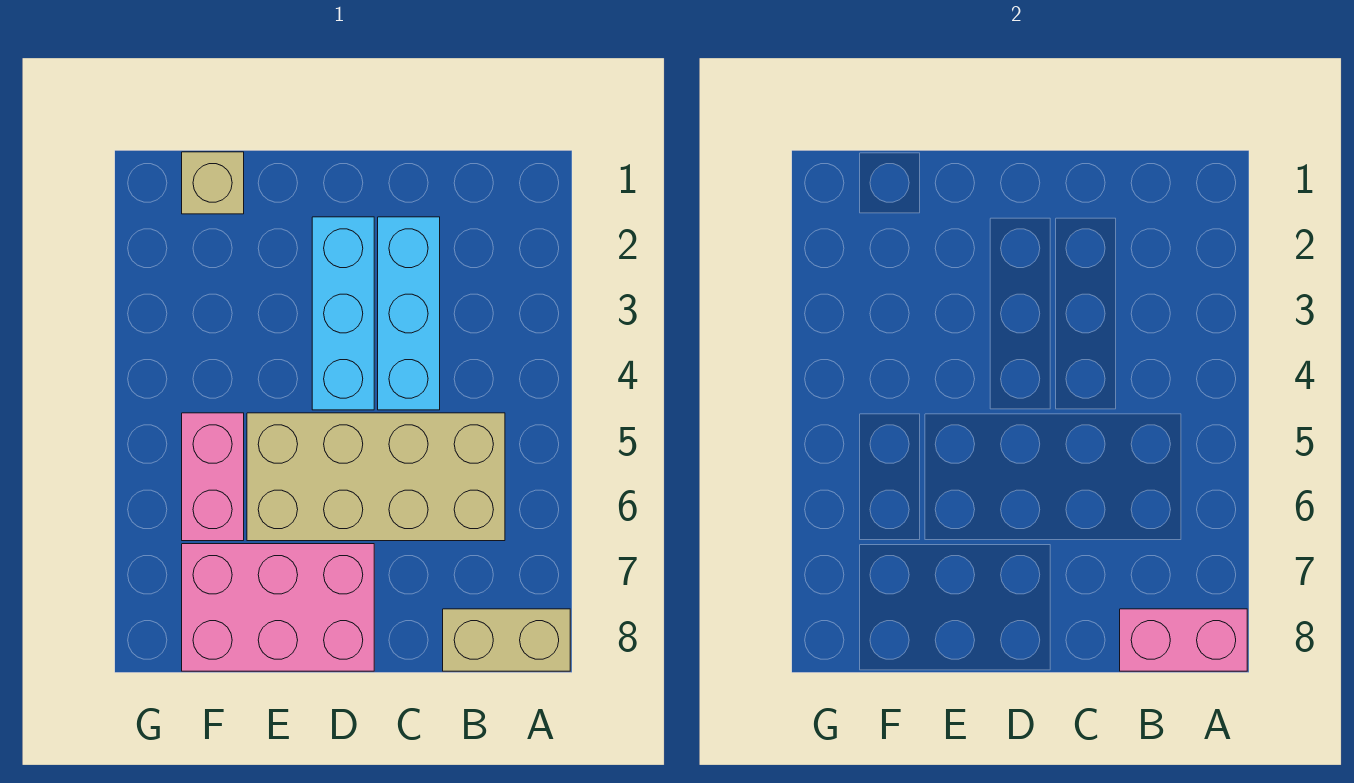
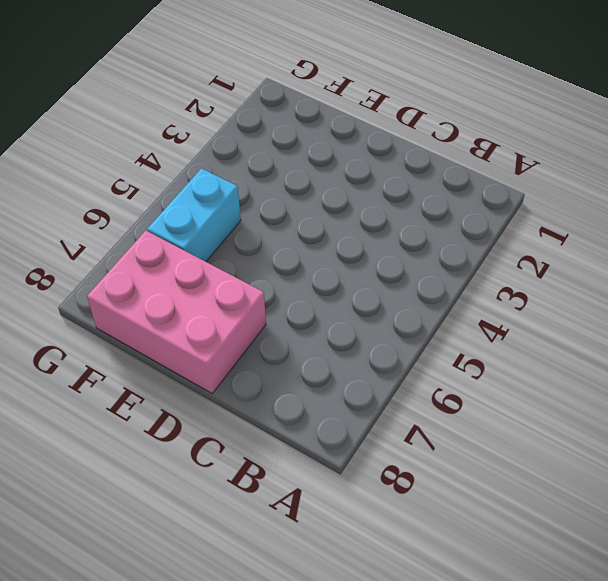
cyan 1x2 brick [147,169,241,262] -> pink 1x2 brick [182,413,244,541]
none -> tan 1x2 brick [443,609,570,671]
none -> tan 2x4 brick [247,413,505,541]

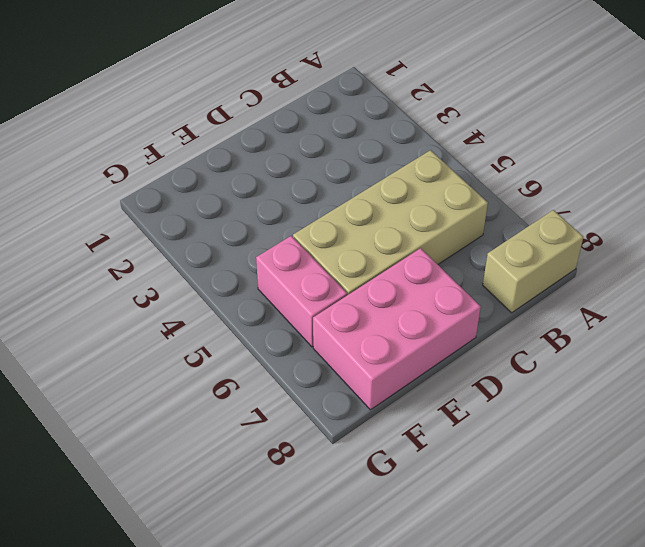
none -> cyan 1x3 brick [378,217,440,410]
none -> cyan 1x3 brick [312,217,374,410]

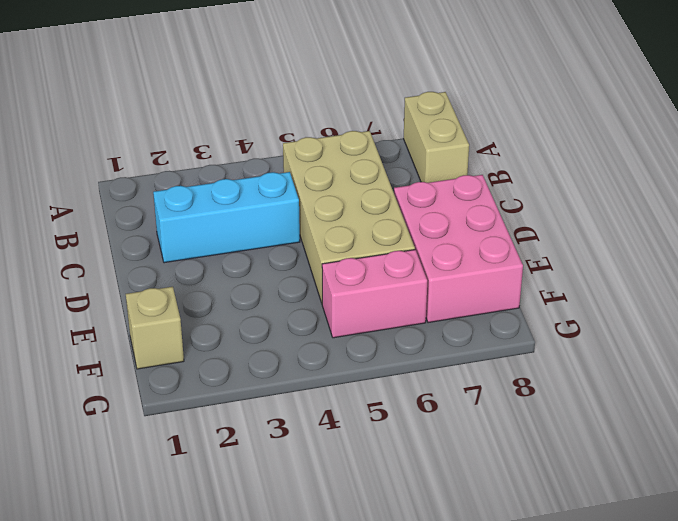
none -> cyan 1x3 brick [312,217,374,410]
none -> pink 1x2 brick [1120,609,1247,671]

